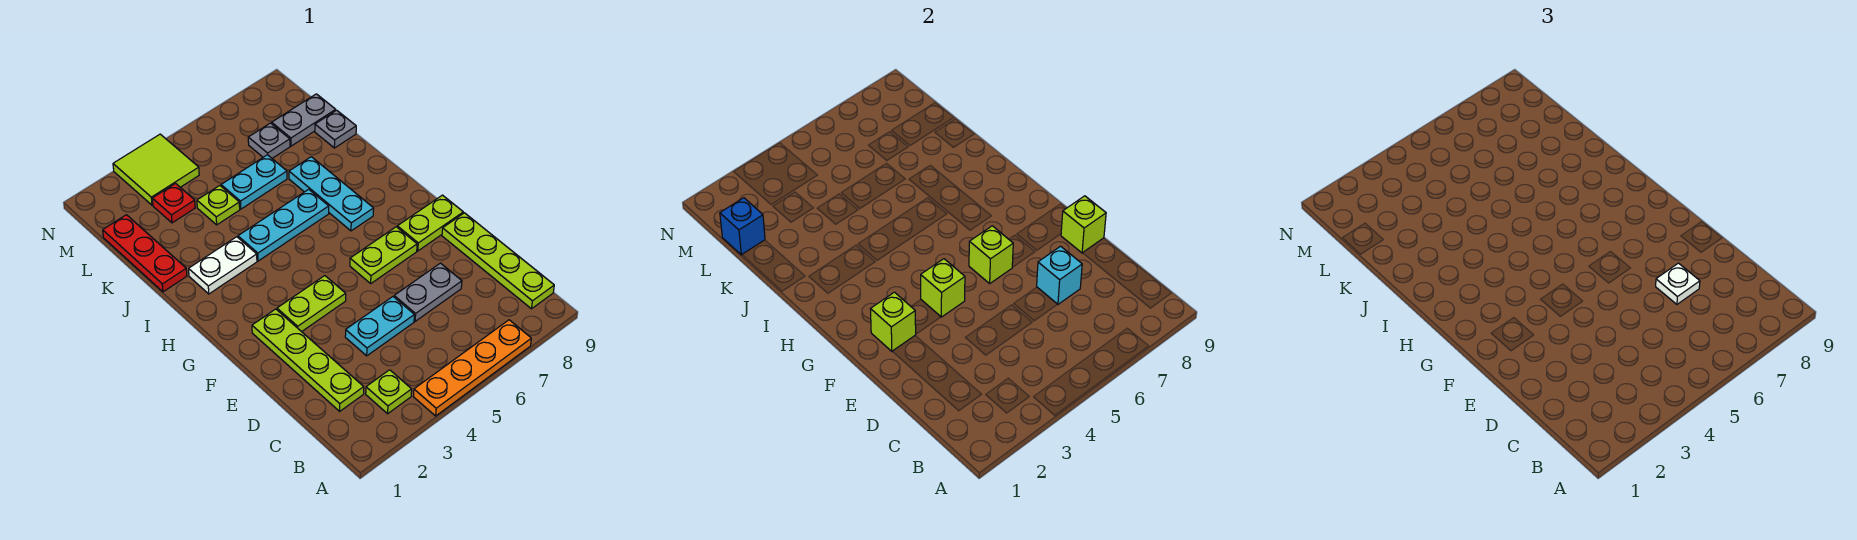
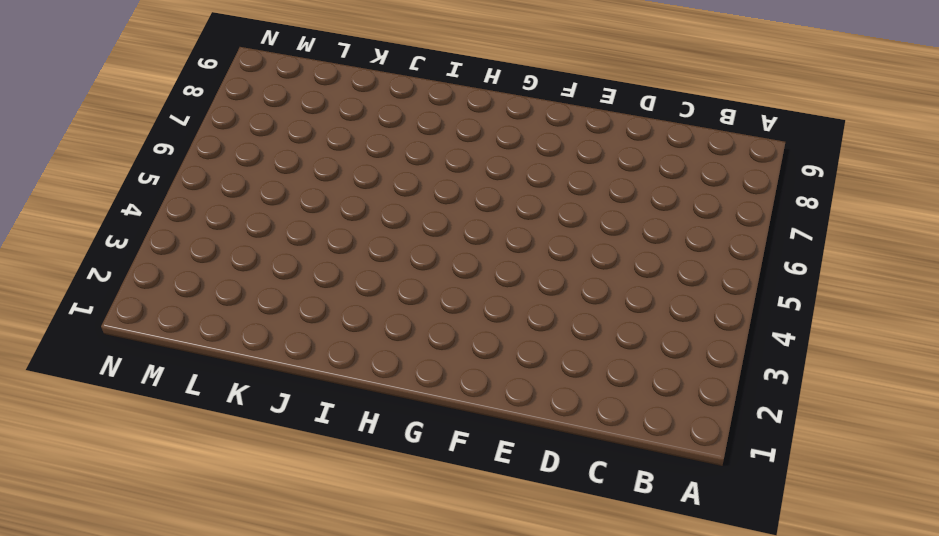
none -> orange 1x4 plate [413,320,531,416]
none -> lime 1x1 plate [366,370,412,414]
none -> lime 1x4 plate [442,213,554,309]

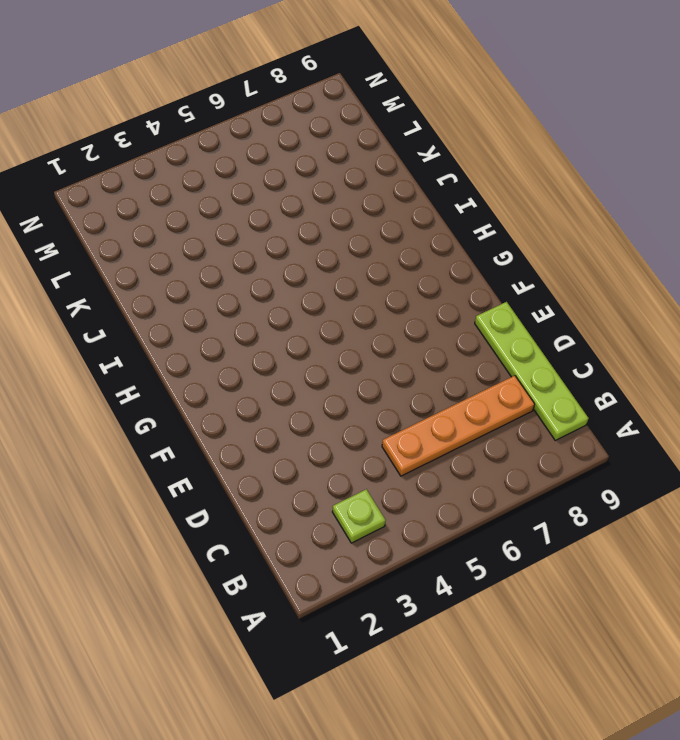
orange 1x4 plate [382,376,535,476] -> orange 1x4 plate moved to [413,320,531,416]
none -> lime 1x4 plate [252,309,364,411]
none -> cyan 1x2 plate [345,297,414,356]
none -> grey 1x2 plate [394,263,462,321]

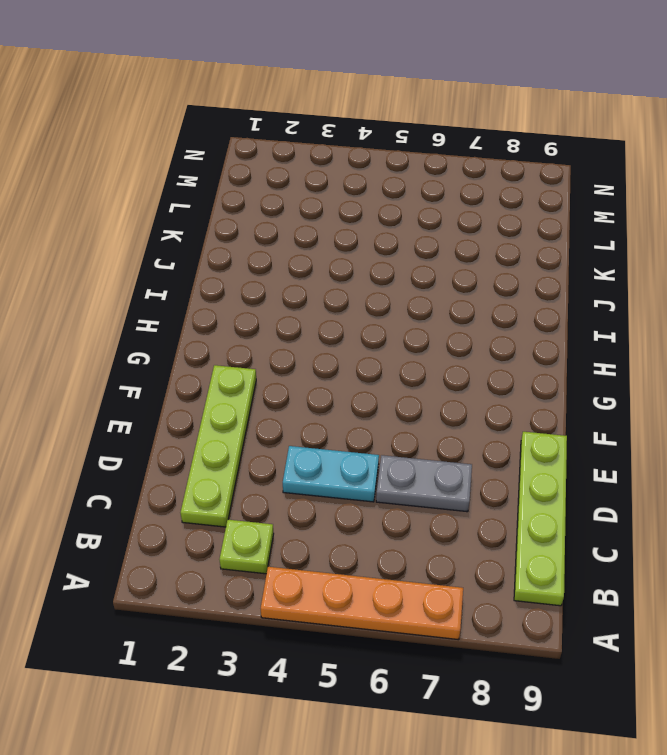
none -> lime 1x2 plate [277,276,346,332]
none -> lime 1x2 plate [350,227,417,283]
none -> lime 1x2 plate [397,195,463,251]

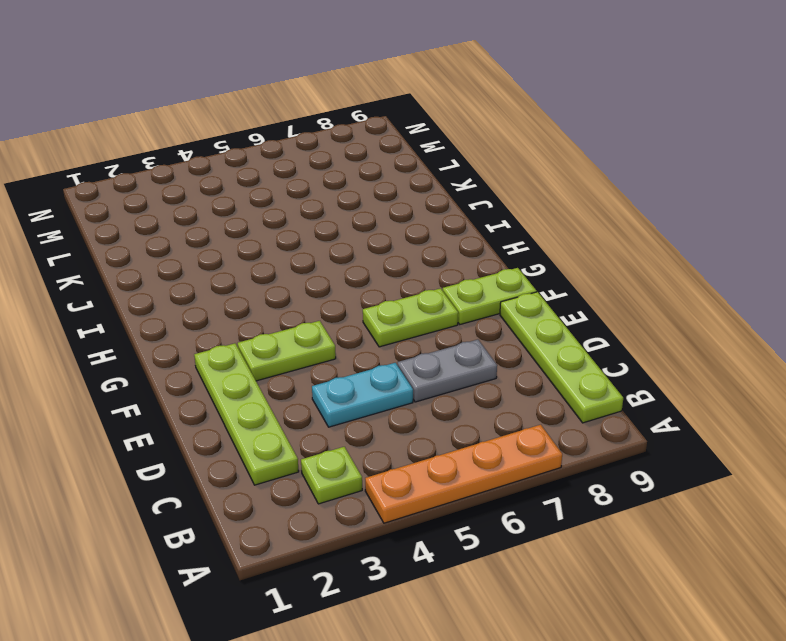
none -> cyan 1x3 plate [289,157,374,231]
none -> white 1x2 plate [189,237,257,294]
none -> cyan 1x3 plate [238,189,329,261]

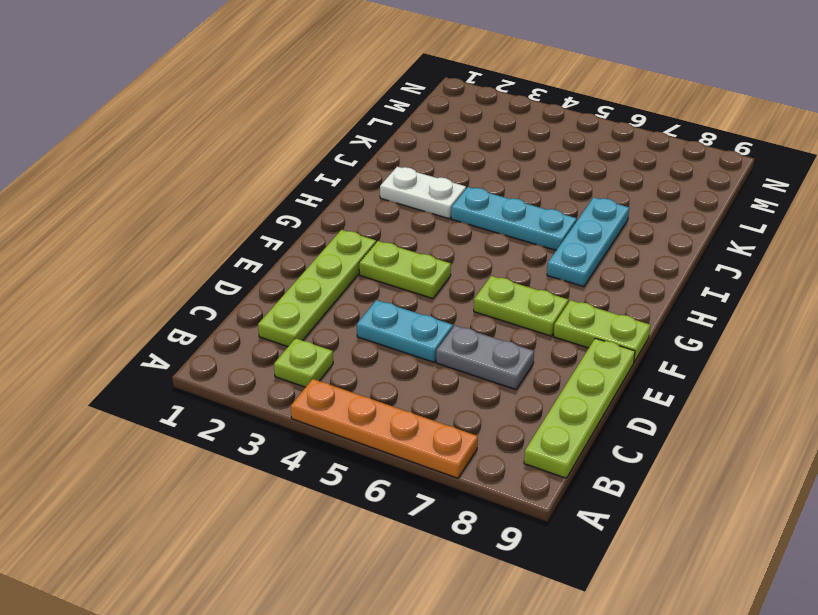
none -> red 1x3 plate [103,215,187,292]
none -> lime 1x1 plate [197,186,240,225]
none -> cyan 1x2 plate [221,155,287,209]

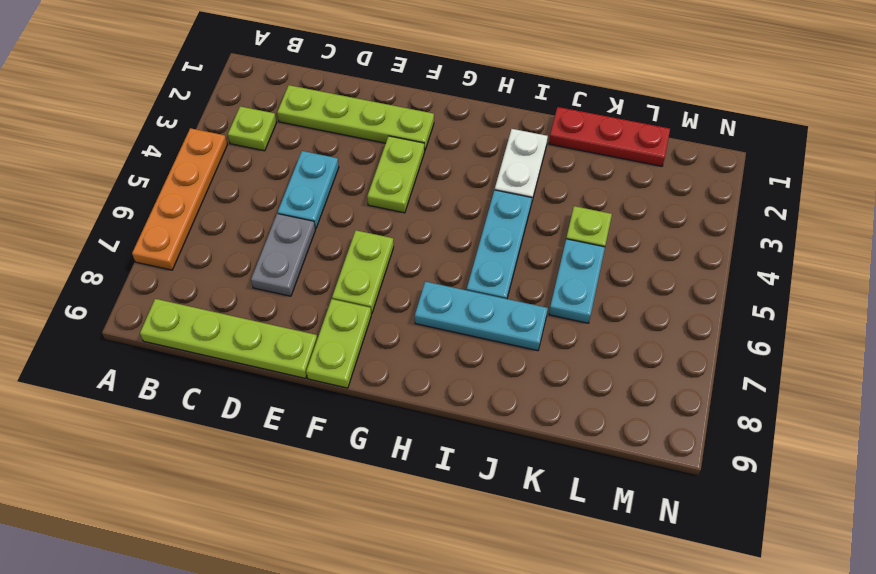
none -> grey 1x1 plate [315,110,356,148]
none -> red 1x1 plate [152,184,195,223]
none -> grey 1x1 plate [248,123,290,158]

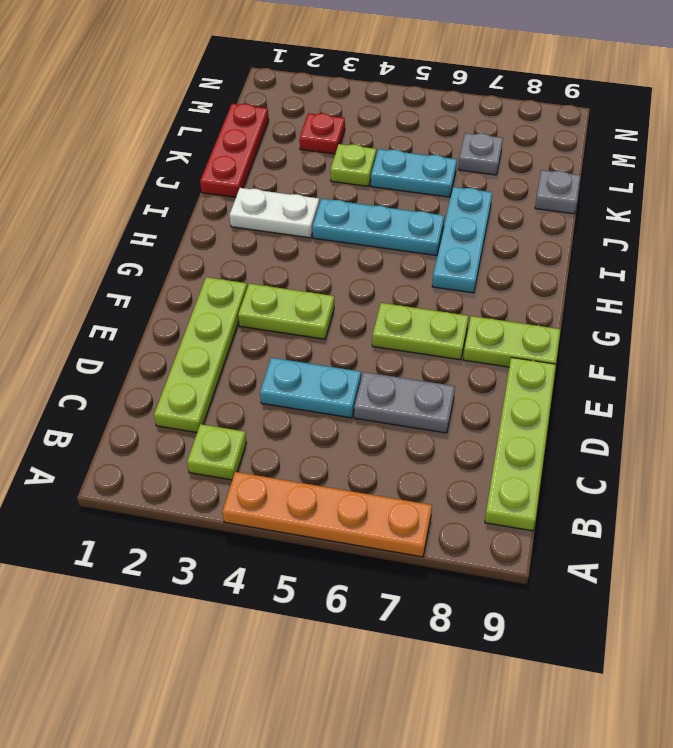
none -> grey 1x2 plate [272,94,336,146]
none -> lime 2x2 tile [113,134,199,205]
none -> cyan 1x1 brick [1037,246,1082,304]

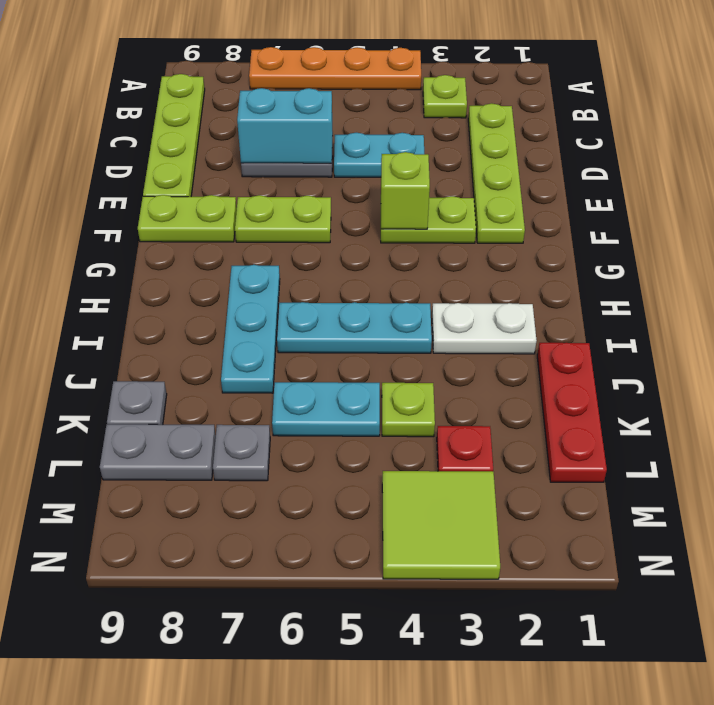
cyan 1x2 brick [237,88,333,163] -> cyan 1x1 brick [1037,246,1082,304]
none -> lime 1x1 brick [1061,196,1106,253]
none -> lime 1x1 brick [870,292,916,351]
none -> lime 1x1 brick [969,226,1013,283]

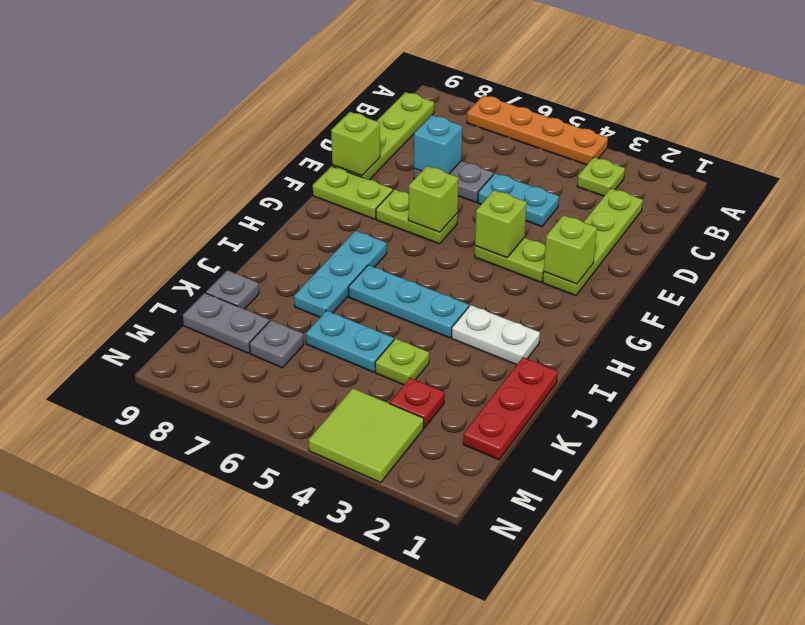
none -> blue 1x1 brick [720,198,765,255]
none -> white 1x1 plate [1656,263,1700,304]

